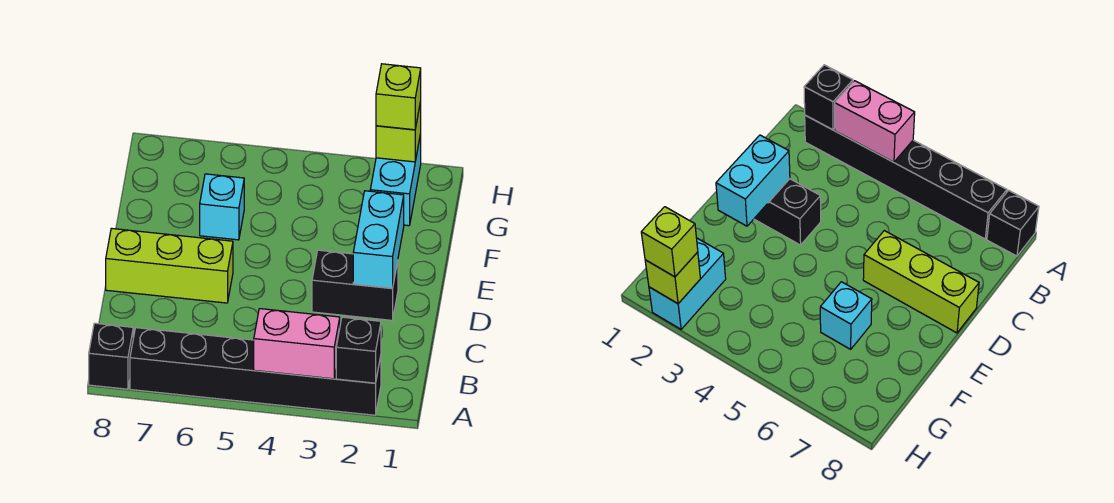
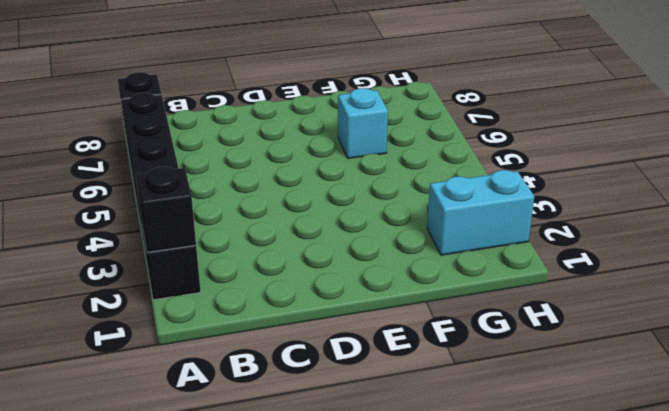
none -> black 1x2 brick [312,250,398,320]
none -> lime 1x3 brick [106,228,233,303]

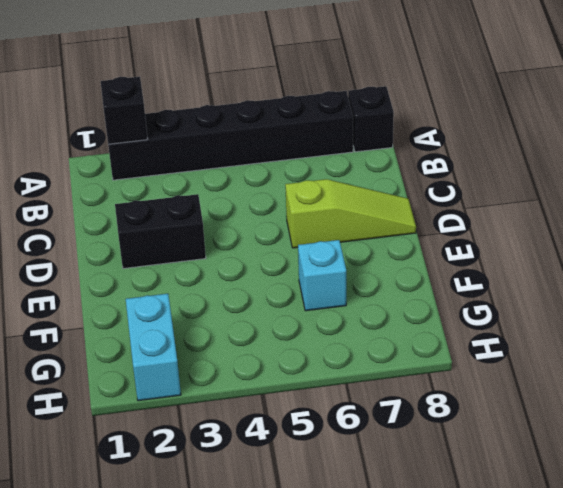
lime 1x3 slope [285,179,416,248] -> lime 1x3 brick [106,228,233,303]
none -> pink 1x2 brick [254,309,340,379]
none -> cyan 1x2 brick [353,191,404,288]

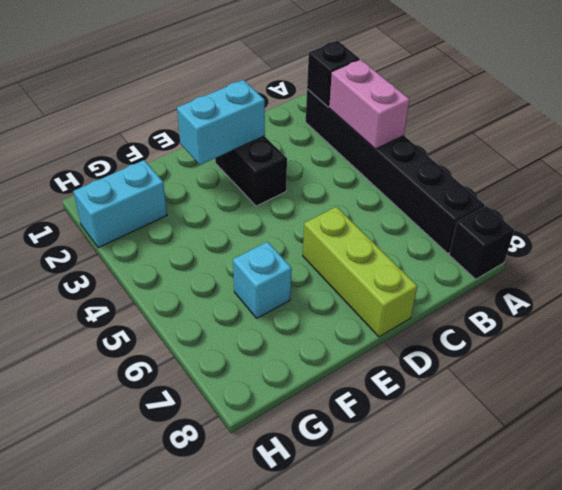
none -> lime 1x1 brick [376,102,421,162]
none -> lime 1x1 brick [376,64,421,130]

